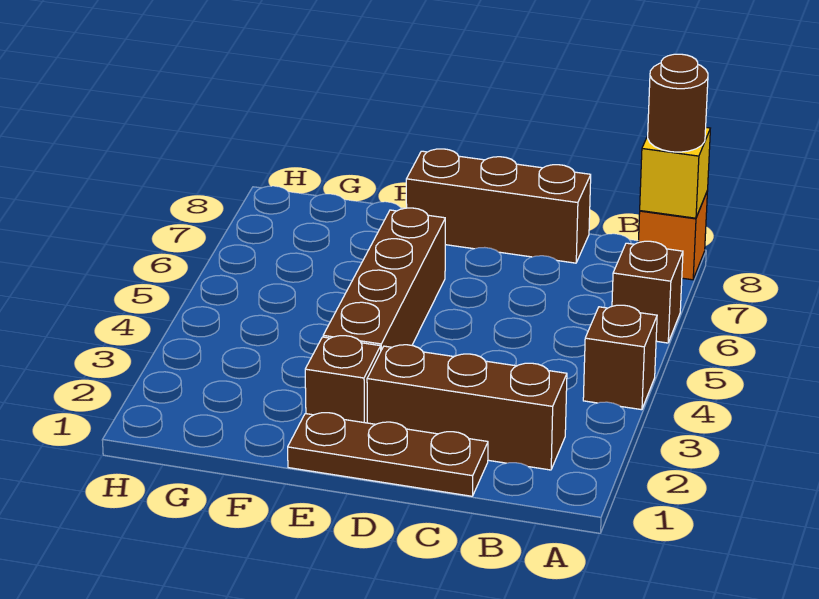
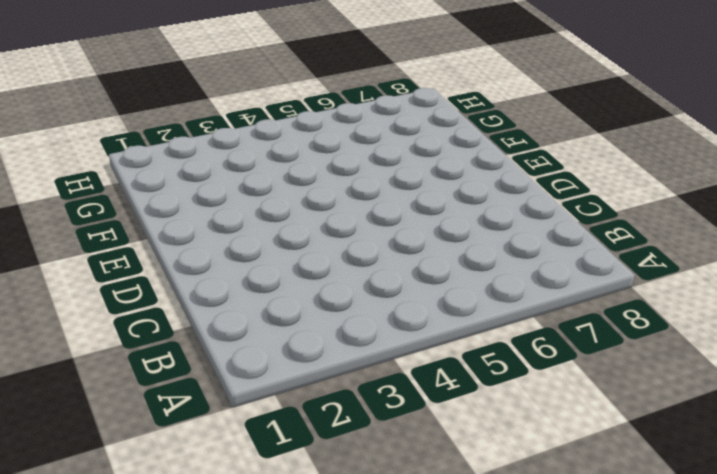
none -> brown 1x1 brick [583,305,657,410]
none -> brown 1x1 brick [612,241,683,343]

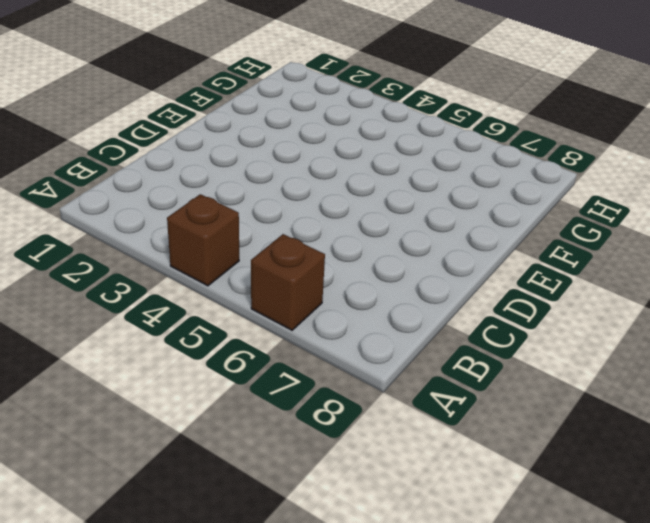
none -> orange 1x1 brick [638,191,708,280]
none -> brown 1x3 brick [367,345,567,470]

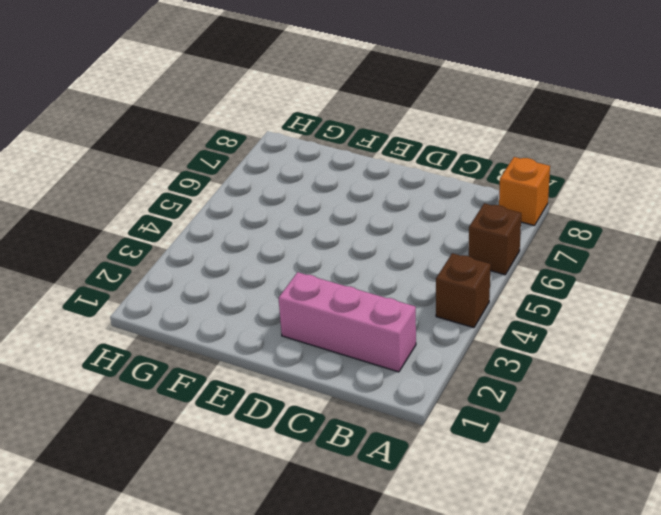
pink 1x3 brick [279,272,416,372] -> brown 1x3 brick [367,345,567,470]
none -> brown 1x3 plate [288,413,488,496]
none -> brown 1x3 brick [406,149,591,263]

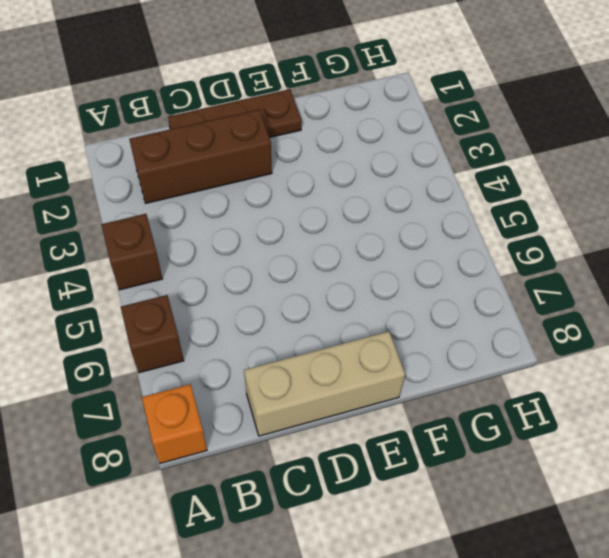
tan 1x3 brick [244,331,405,436] -> brown 1x3 brick [406,149,591,263]
none -> brown 1x1 brick [305,336,381,423]
none -> brown 1x4 brick [323,208,445,350]

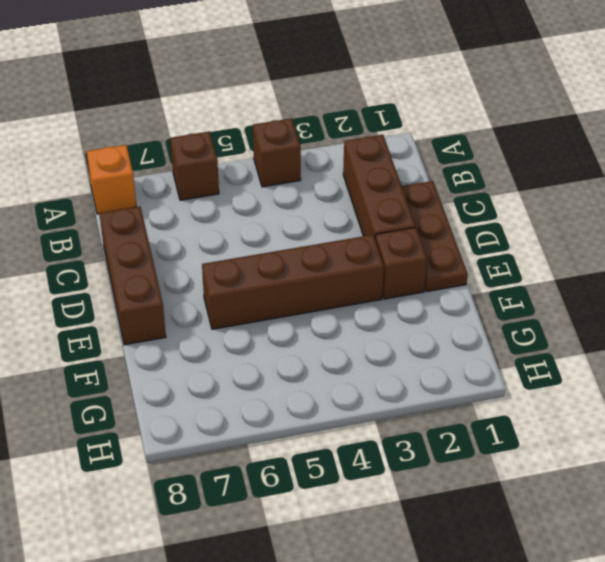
none -> yellow 1x1 brick [640,128,710,218]
none -> brown 1x1 round brick [648,54,708,152]

